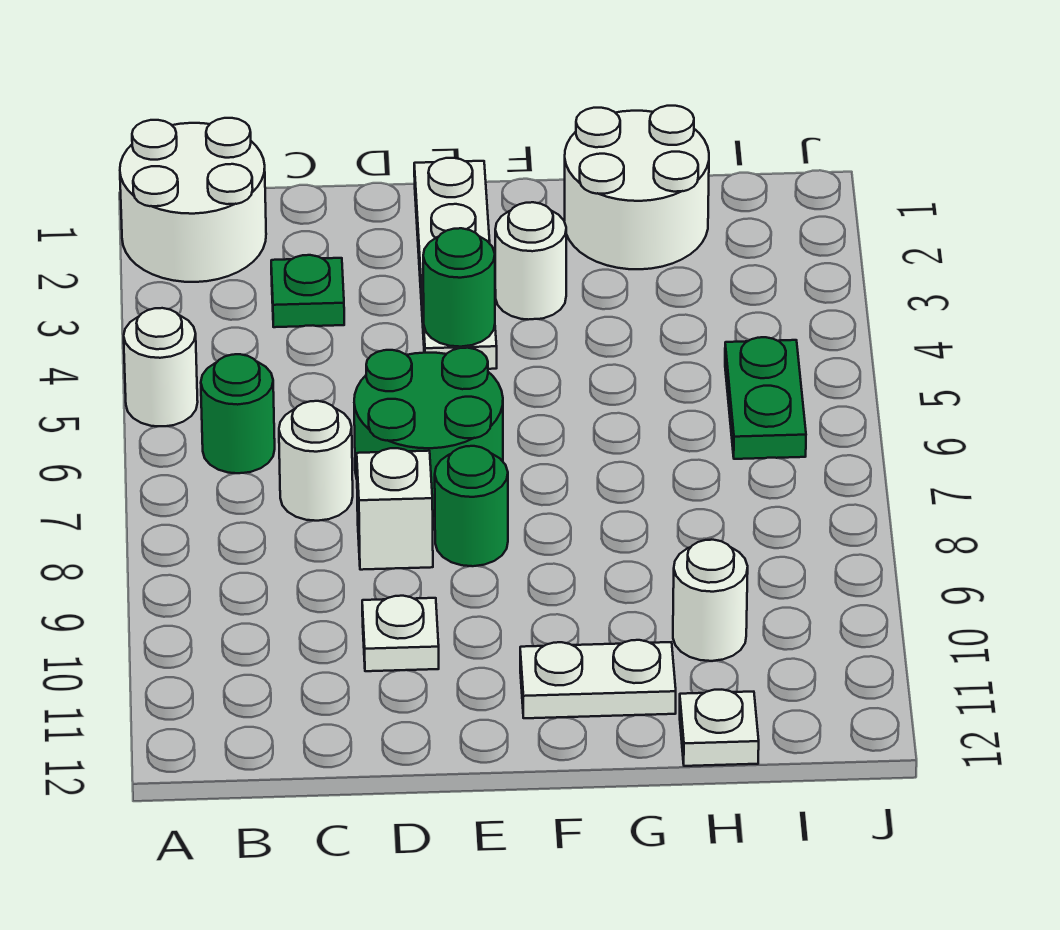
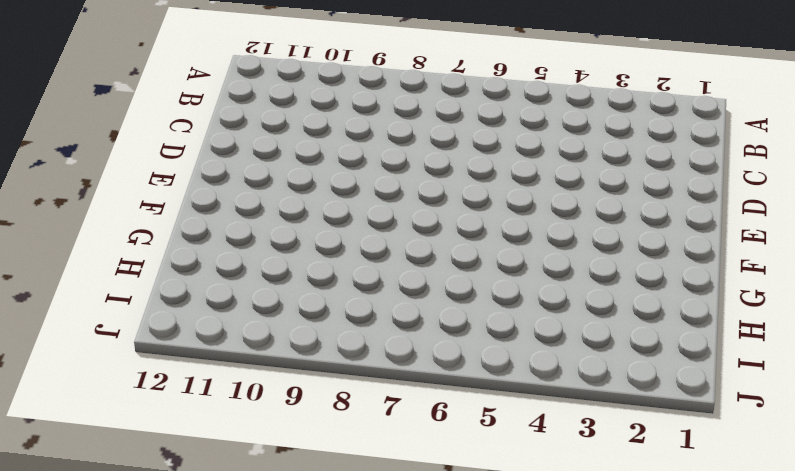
none -> white 2x2 round brick [120,118,266,282]
none -> white 1x1 round brick [124,308,198,426]
none -> green 1x1 round brick [201,354,275,473]

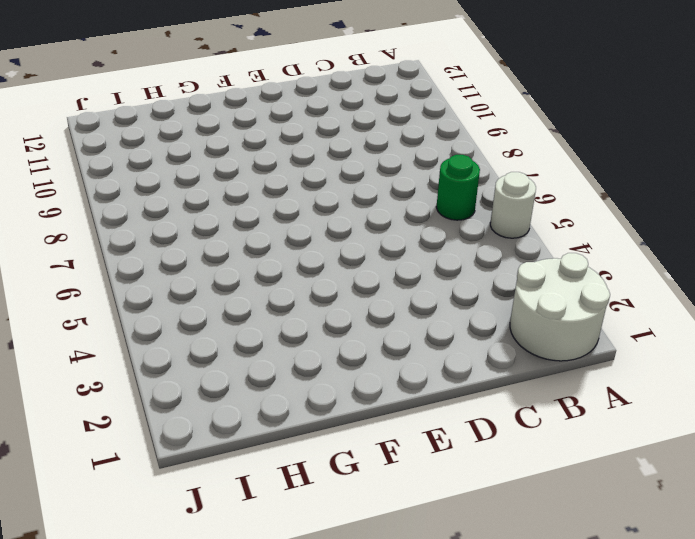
none -> green 1x1 plate [271,255,344,327]
none -> white 1x1 round brick [279,401,353,521]
none -> green 2x2 round brick [354,348,503,517]

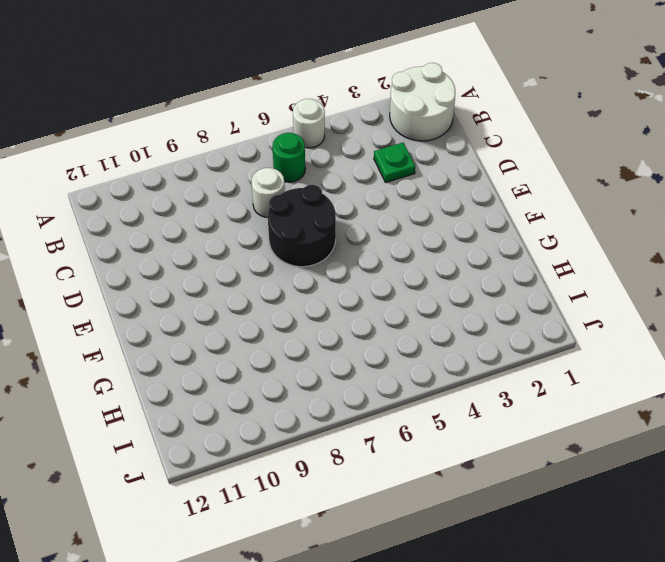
black 2x2 round brick [268,185,336,267] -> green 2x2 round brick [354,348,503,517]
none -> white 1x1 brick [357,448,433,570]
none -> white 1x1 plate [362,596,439,671]
none -> white 1x4 plate [414,158,497,369]

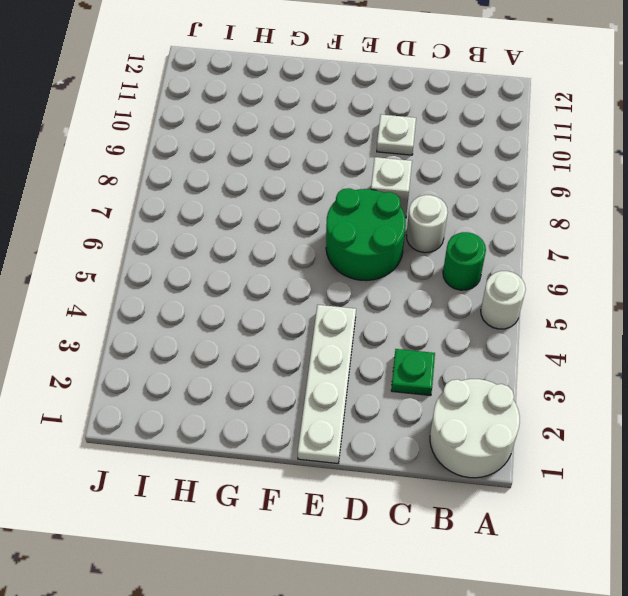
none -> green 1x1 round brick [435,446,508,566]
none -> white 1x1 round brick [495,202,566,320]
none -> white 1x2 plate [520,640,676,718]

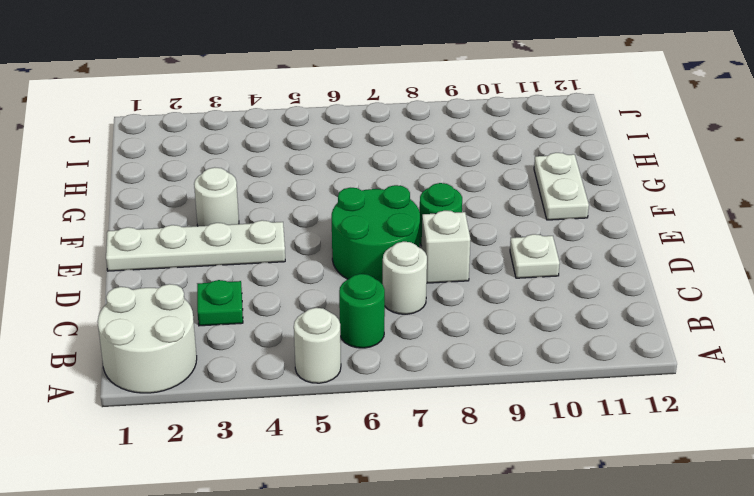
none -> white 2x2 round brick [564,106,709,269]
none -> white 1x1 round brick [673,540,748,661]
none -> white 1x1 plate [680,690,759,766]

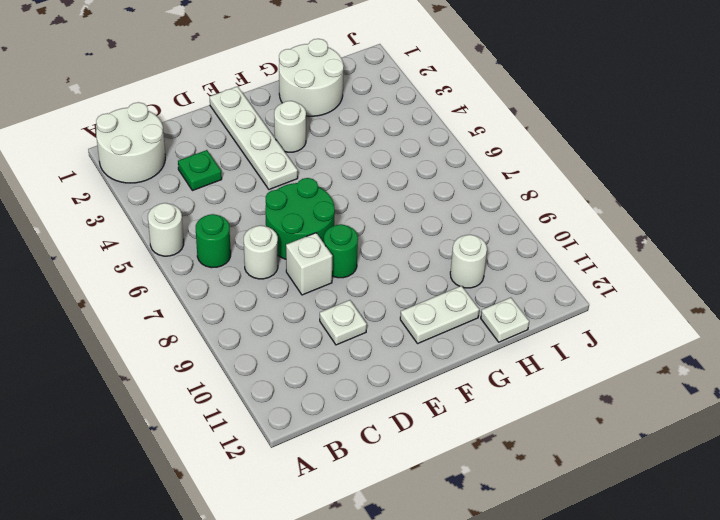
none -> green 1x2 plate [725,337,806,459]
none -> green 1x1 round brick [423,228,495,347]

